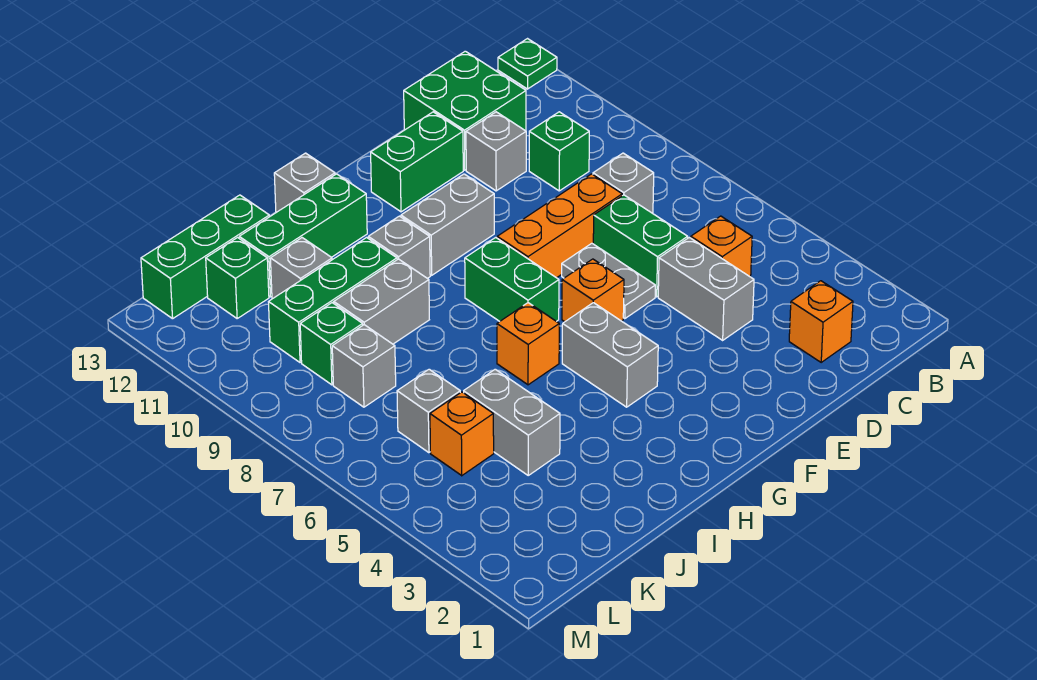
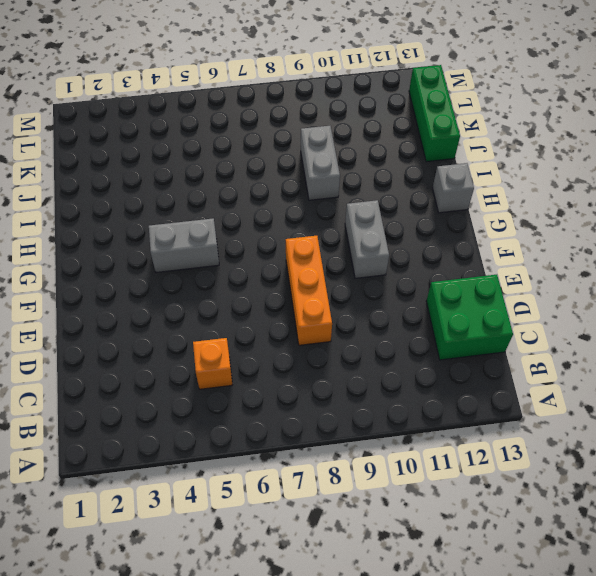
none -> green 1x1 plate [498,39,557,89]
none -> orange 1x1 brick [789,281,853,362]
none -> grey 1x1 brick [593,153,654,213]
none -> green 1x1 brick [529,112,589,191]

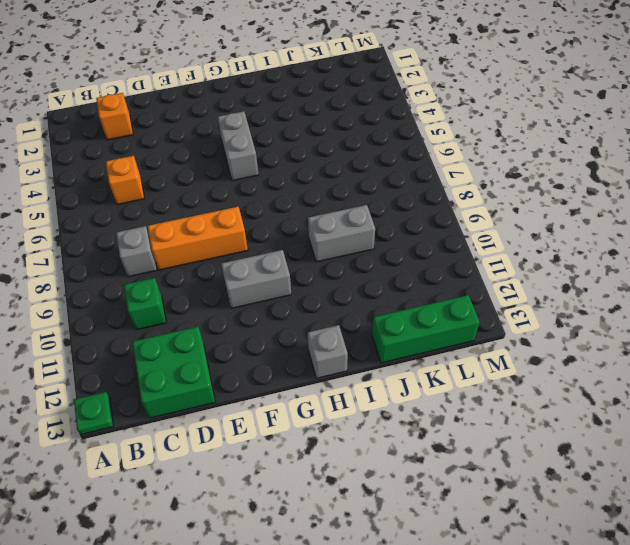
none -> grey 1x2 brick [658,237,754,340]
none -> green 1x2 brick [593,195,688,297]
none -> grey 1x1 brick [466,112,526,191]
none -> grey 1x2 plate [562,243,655,319]

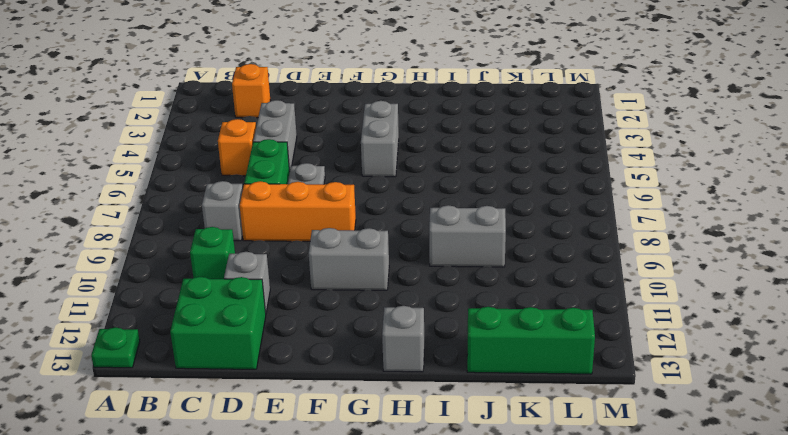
none -> green 1x2 brick [371,112,463,212]
none -> orange 1x1 brick [562,259,624,322]
none -> green 1x2 brick [465,238,559,322]
none -> orange 1x1 brick [497,303,559,385]

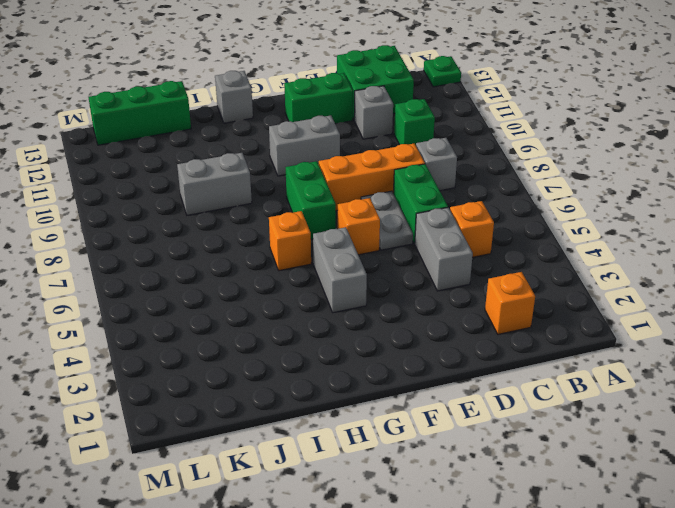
none -> grey 1x1 brick [368,216,430,278]
none -> green 1x3 brick [239,174,367,297]
none -> green 1x3 brick [269,238,397,363]
none -> grey 1x2 brick [464,369,560,475]

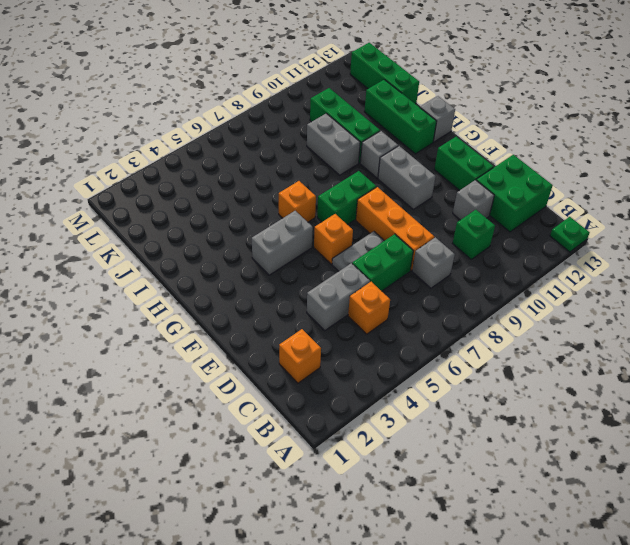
none -> grey 1x2 brick [464,369,560,475]
none -> grey 1x1 brick [270,238,332,299]
none -> orange 1x1 brick [430,392,494,476]
none -> grey 1x1 brick [397,369,460,453]

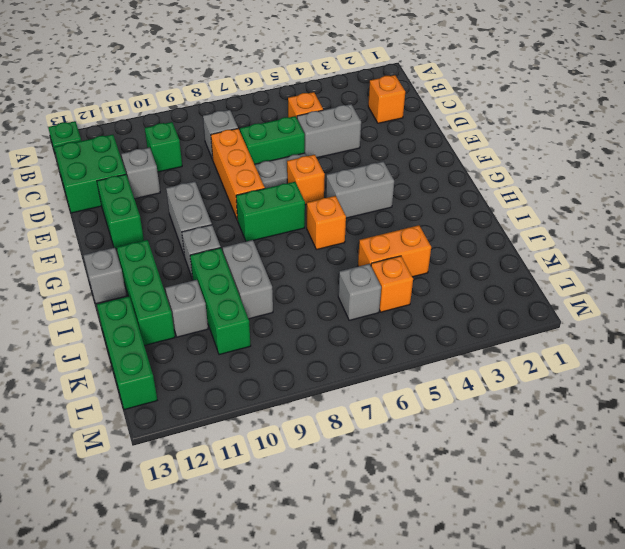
orange 1x2 brick [358,225,431,277] -> grey 1x2 brick [464,369,560,475]
none -> grey 1x1 brick [332,325,396,407]
none -> green 1x1 brick [300,303,363,385]
none -> green 1x1 brick [206,238,269,318]

